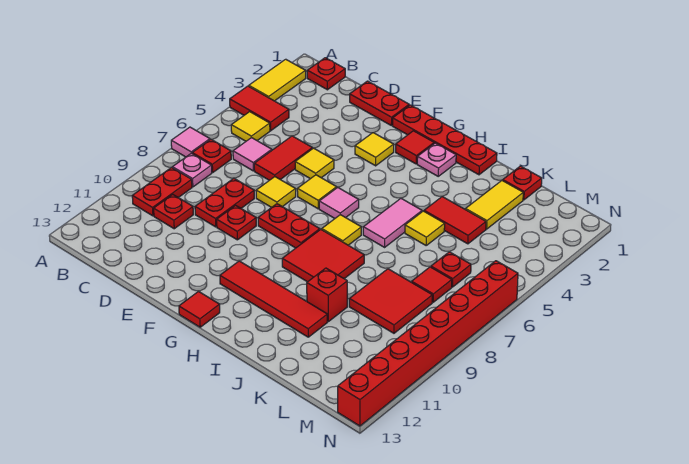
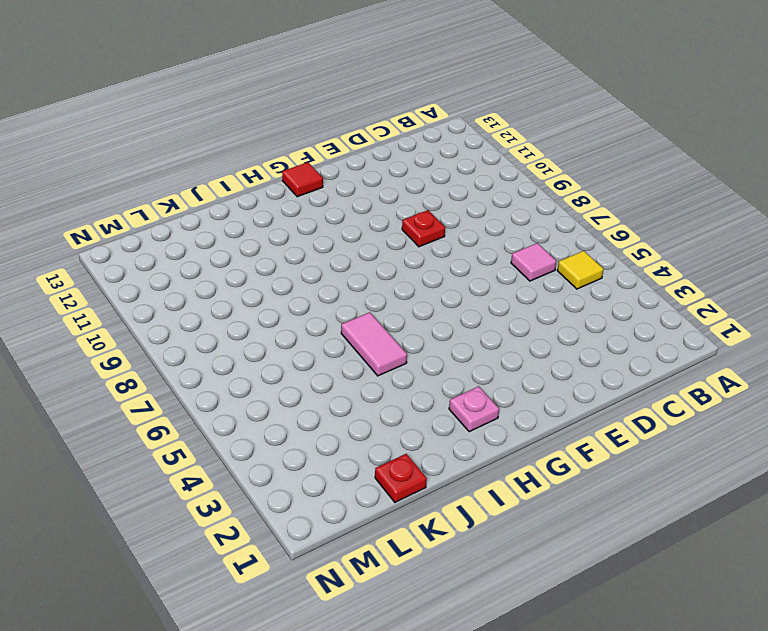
none -> yellow 1x2 tile [249,59,306,101]
none -> red 1x2 tile [230,86,289,131]
none -> pink 1x1 tile [171,127,210,157]
none -> red 1x1 plate [307,58,345,90]

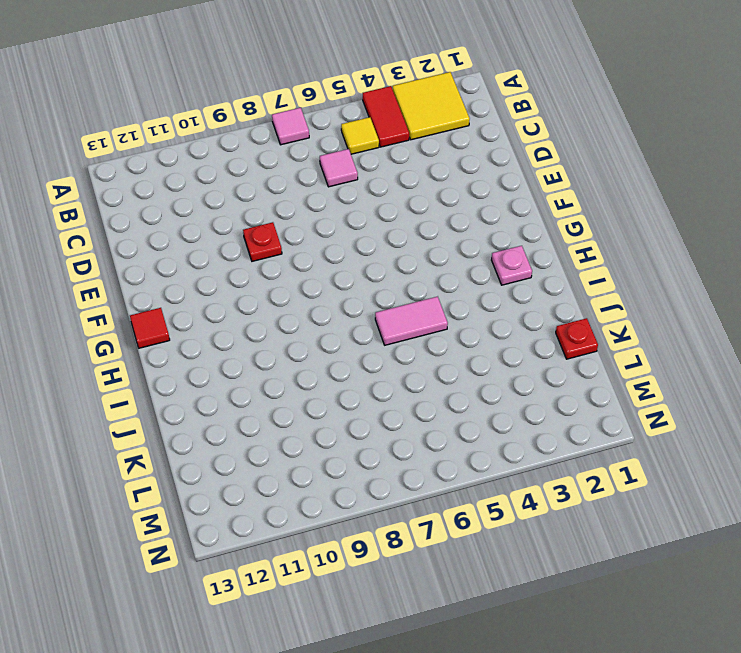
yellow 2x2 tile [392,72,470,140] -> yellow 1x2 tile [249,59,306,101]
none -> red 1x1 plate [307,58,345,90]
none -> red 1x1 plate [192,139,231,173]
none -> pink 1x1 plate [172,153,212,187]
none -> red 1x2 plate [132,167,192,216]

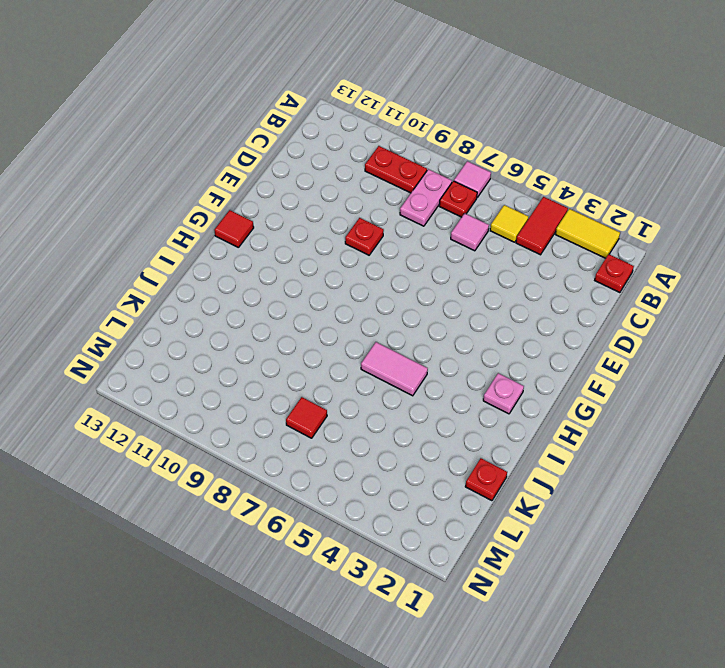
pink 1x2 plate [400,169,452,226] -> pink 1x1 plate [172,153,212,187]
none -> red 1x1 plate [154,195,193,229]
none -> red 1x2 plate [350,81,409,126]
none -> red 1x2 tile [254,136,312,180]
none -> red 1x2 plate [195,178,254,227]

